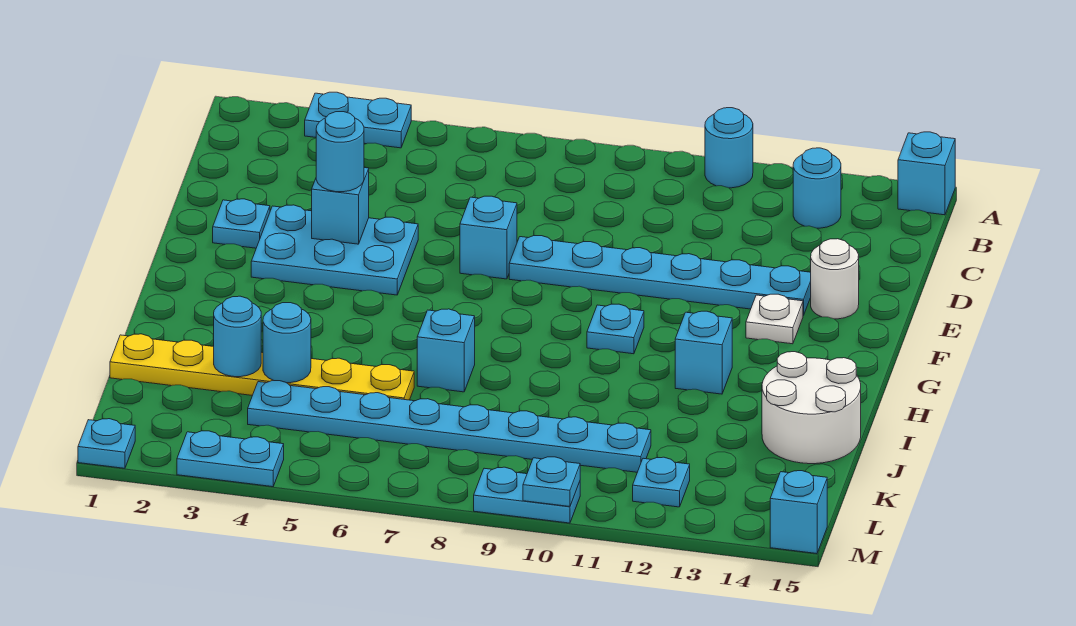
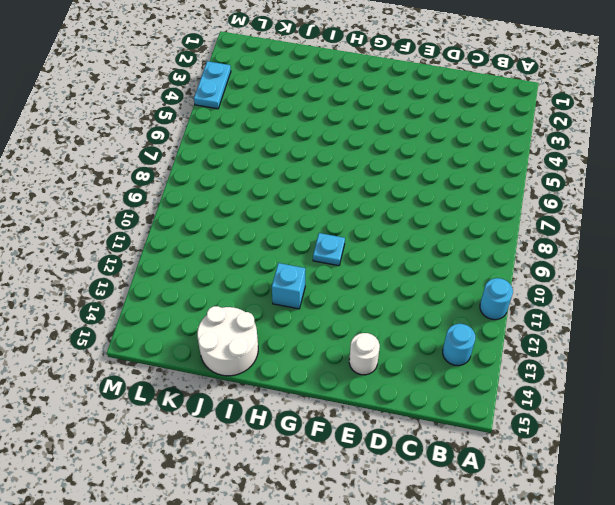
none -> cyan 1x2 plate [305,92,411,148]
none -> cyan 1x1 brick [898,132,955,215]
none -> cyan 1x1 plate [213,199,270,248]

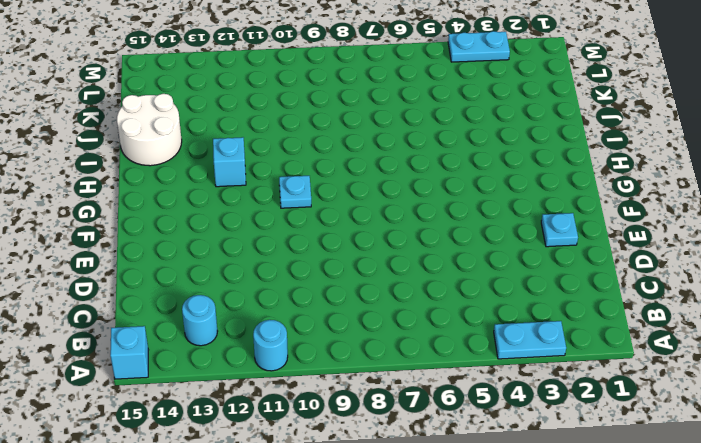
none -> cyan 2x3 plate [251,205,418,295]
none -> cyan 1x1 brick [460,196,517,279]
none -> cyan 1x6 plate [509,236,811,316]

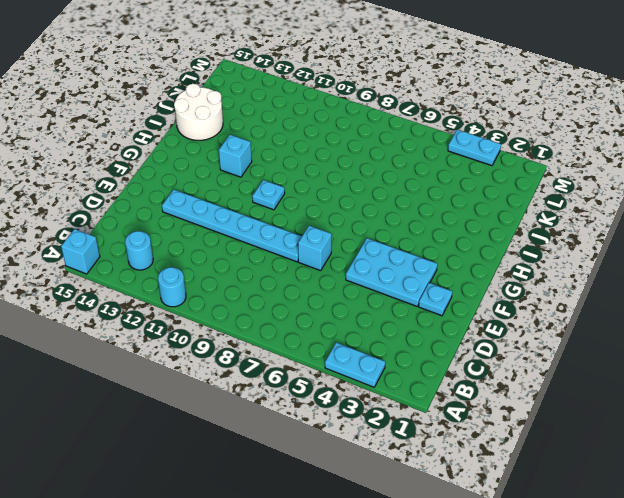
none -> white 1x1 round brick [811,239,859,319]
none -> white 1x1 plate [746,294,803,344]
none -> cyan 1x1 brick [417,309,475,392]

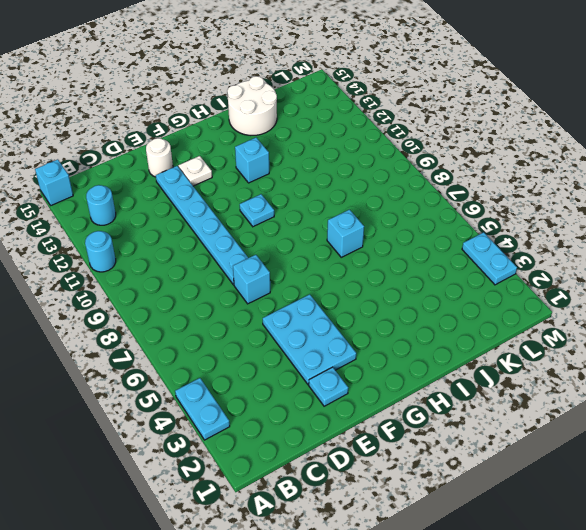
none -> yellow 1x6 plate [110,334,414,400]
none -> cyan 1x8 plate [248,381,651,472]
none -> cyan 1x1 plate [633,457,690,507]

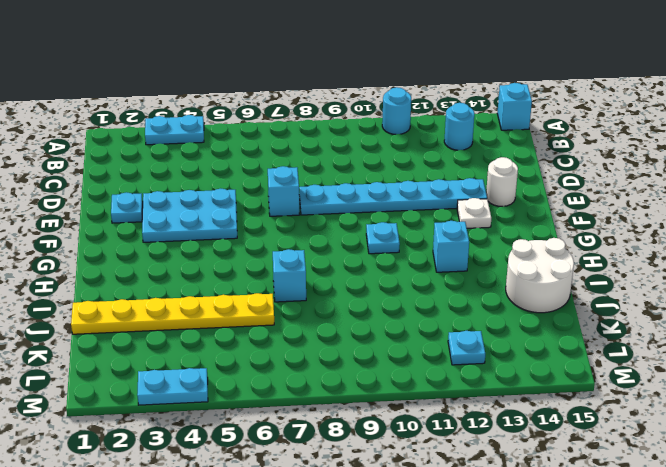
none -> cyan 1x8 plate [248,381,651,472]
none -> cyan 1x1 plate [78,419,135,468]
none -> cyan 1x2 plate [474,467,580,523]

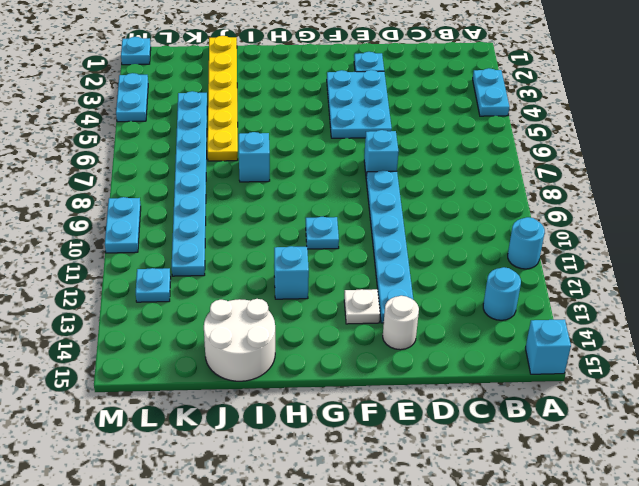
none -> cyan 1x1 brick [770,471,827,554]
none -> cyan 1x1 brick [312,168,369,244]
none -> cyan 1x1 round brick [214,296,261,377]

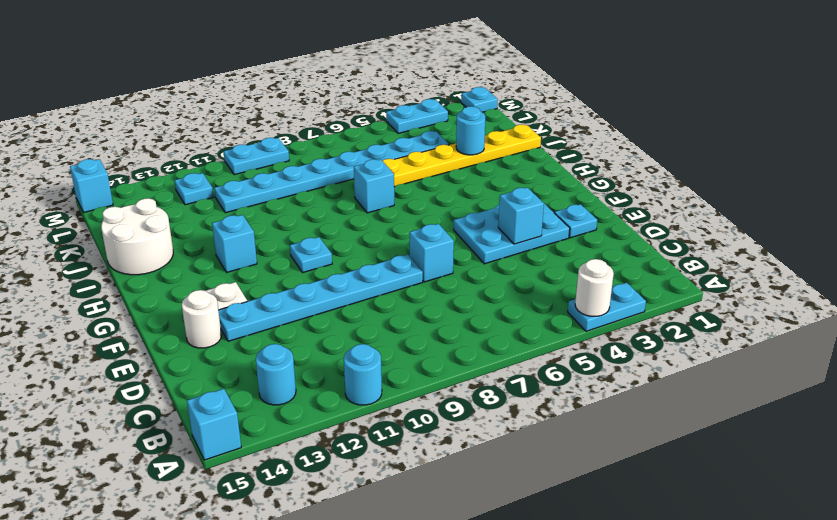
white 1x1 round brick [575,259,614,316] -> none
none -> cyan 1x1 round brick [263,303,311,383]
none -> cyan 1x1 plate [523,457,580,507]
none -> cyan 1x1 round brick [316,112,364,192]

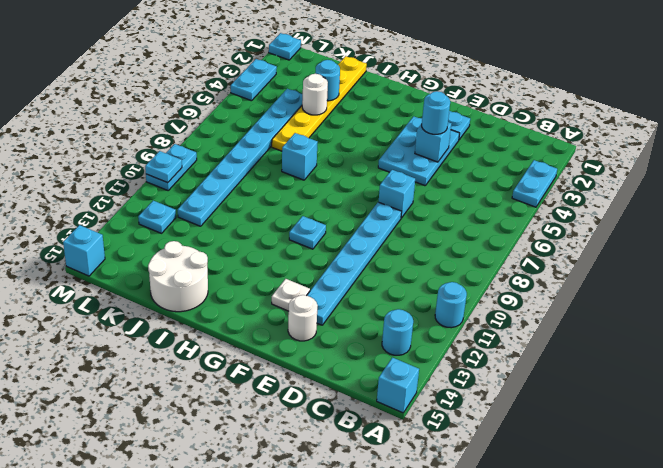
white 1x1 round brick [302,74,328,115] -> cyan 1x1 round brick [263,303,311,383]
none -> cyan 1x1 brick [675,311,732,394]

